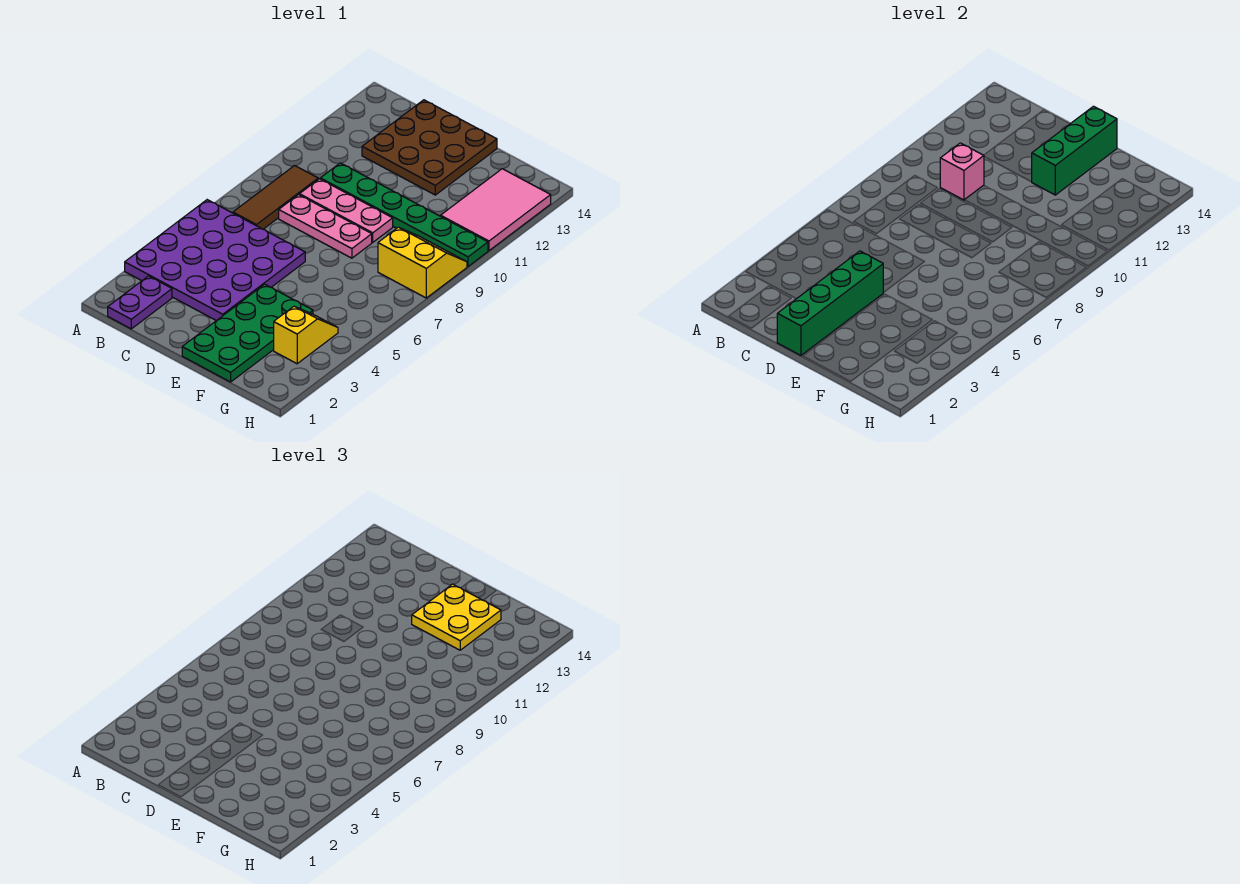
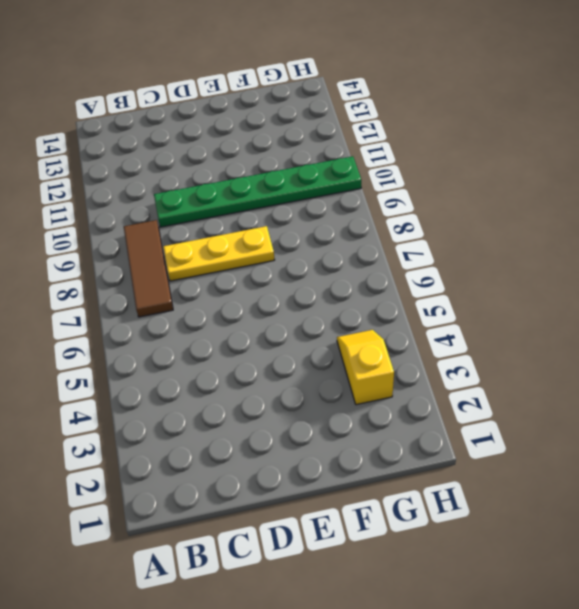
yellow 1x3 plate [163,226,275,281] -> pink 1x3 plate [279,195,372,258]
none -> purple 4x4 plate [125,200,305,321]
none -> purple 1x2 plate [108,276,172,329]
none -> pink 1x3 plate [300,179,393,242]

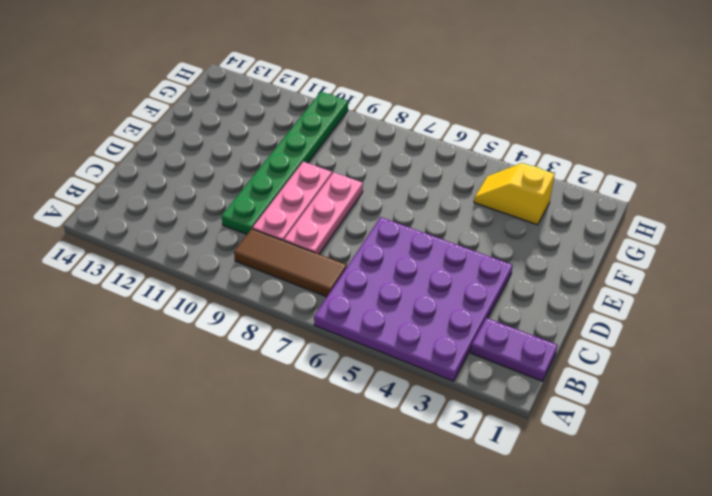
none -> brown 3x3 plate [362,100,497,195]
none -> green 2x4 plate [182,284,313,382]
none -> yellow 2x2 slope [378,227,467,298]

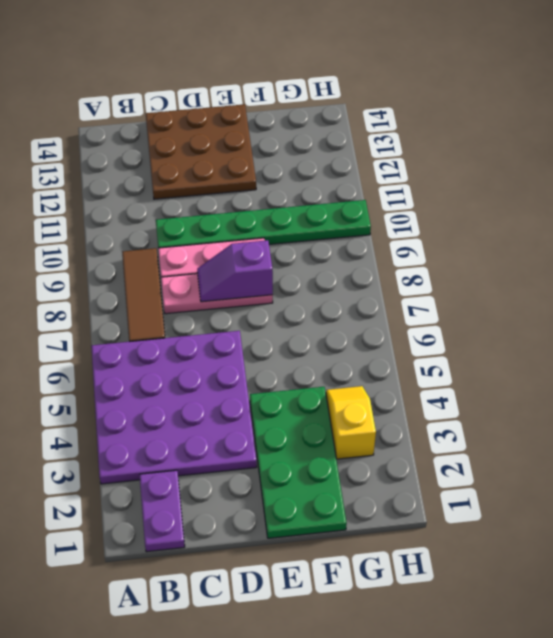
purple 1x2 slope [197,240,273,302] -> none
none -> yellow 2x2 slope [378,227,467,298]
none -> pink 2x3 tile [441,169,551,251]
none -> pink 1x1 brick [940,143,984,200]

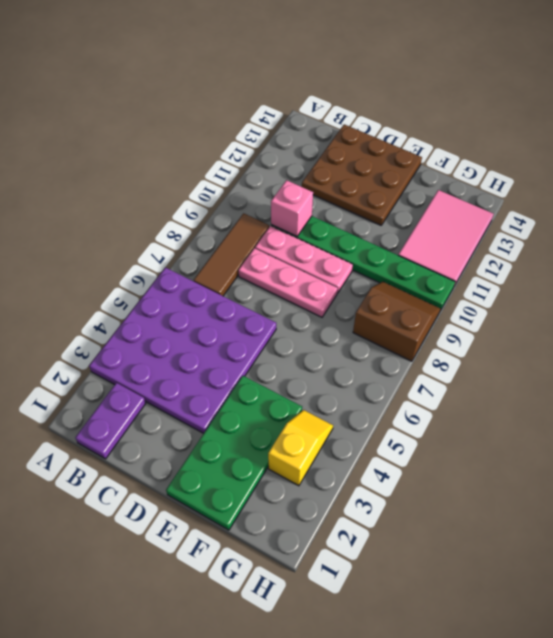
brown 2x2 slope [353,282,441,361] -> yellow 2x2 slope [378,227,467,298]
none -> green 1x4 brick [777,251,883,355]
none -> green 1x3 brick [1032,106,1117,195]
none -> yellow 2x2 plate [412,584,501,650]

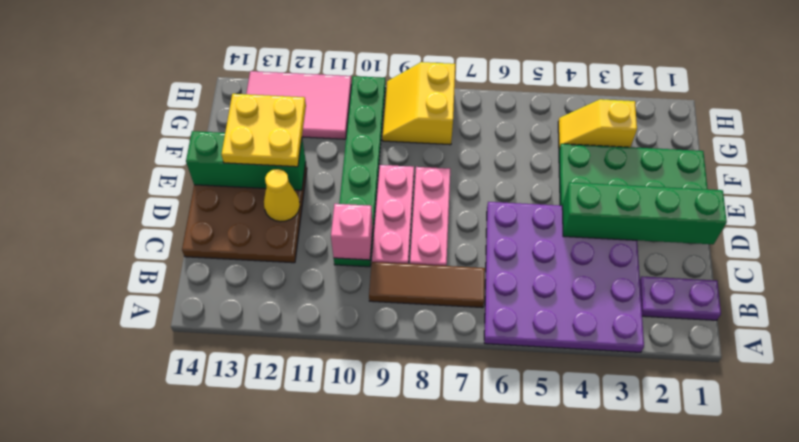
yellow 1x1 cone [264,169,300,222] -> none

